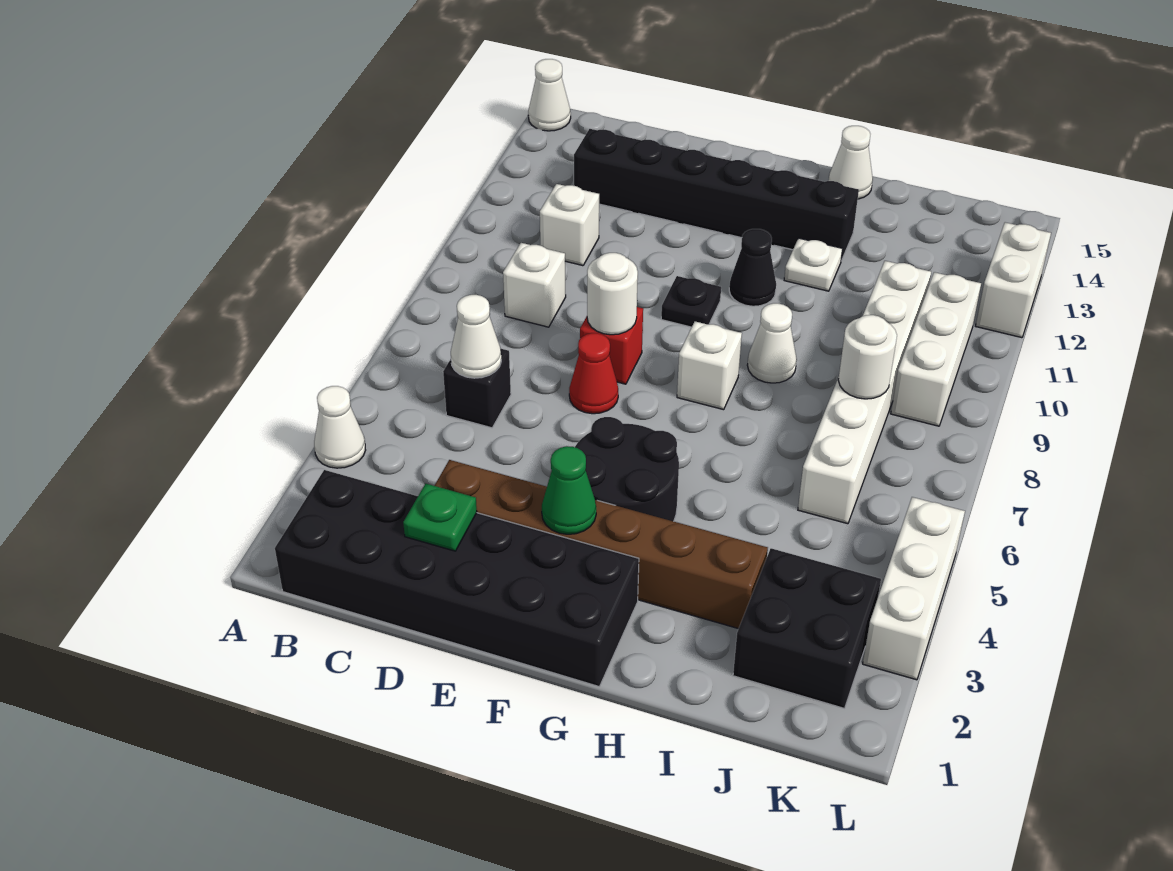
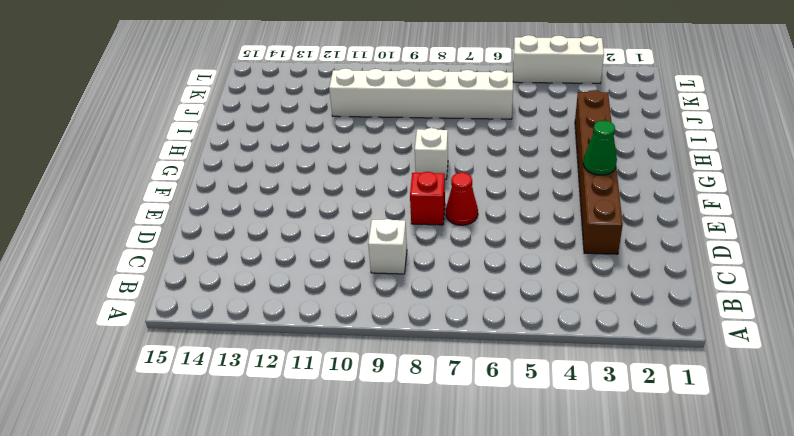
none -> white 1x1 cone [314,386,366,468]
none -> white 1x1 cone [528,59,571,131]
none -> black 2x6 brick [275,470,639,687]

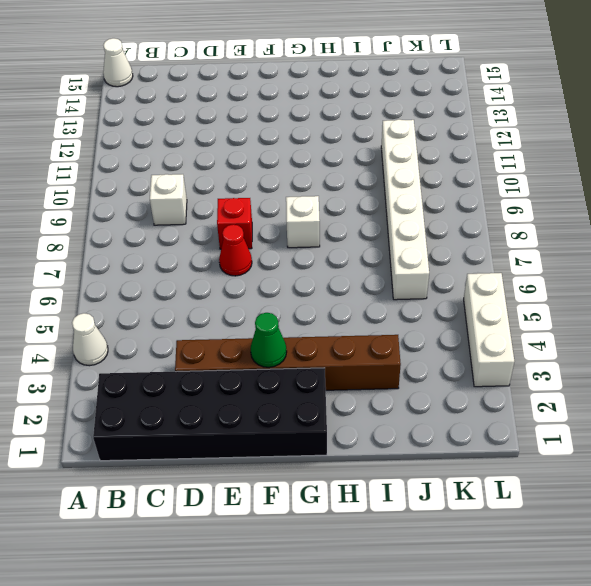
none -> black 1x1 brick [443,349,511,428]
none -> white 1x1 brick [540,184,599,266]
none -> black 1x6 brick [574,129,859,261]

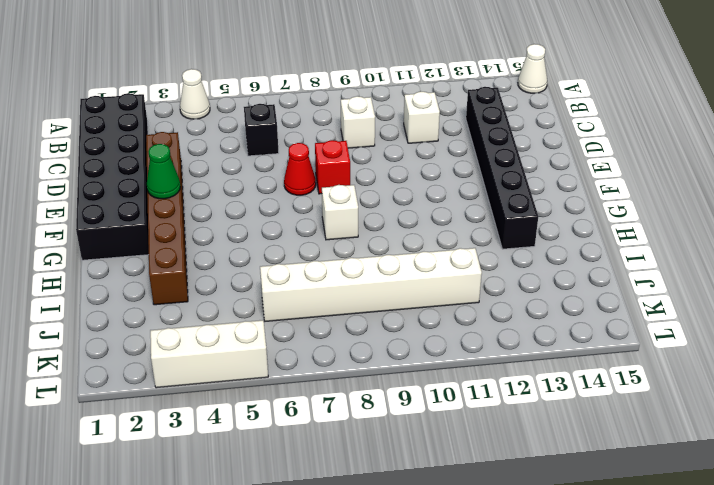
none -> black 2x2 round brick [575,417,679,521]
none -> black 1x1 plate [661,276,721,327]
none -> black 1x1 cone [729,229,776,306]

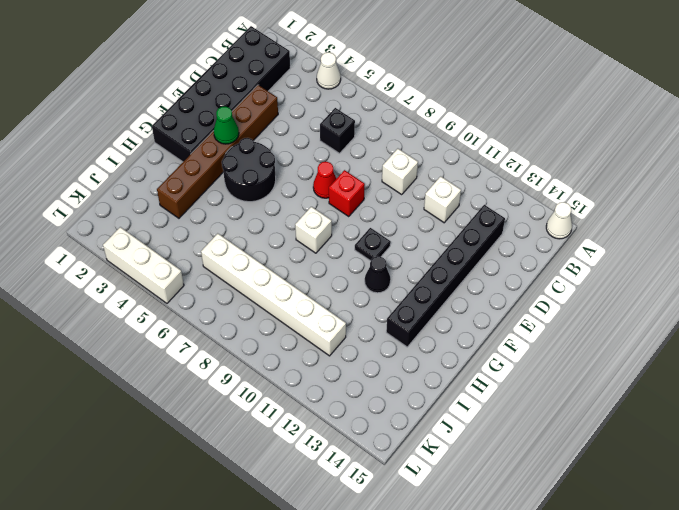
none -> white 1x1 cone [747,303,797,383]
none -> white 1x1 plate [784,238,842,291]
none -> white 1x1 cone [828,126,873,199]

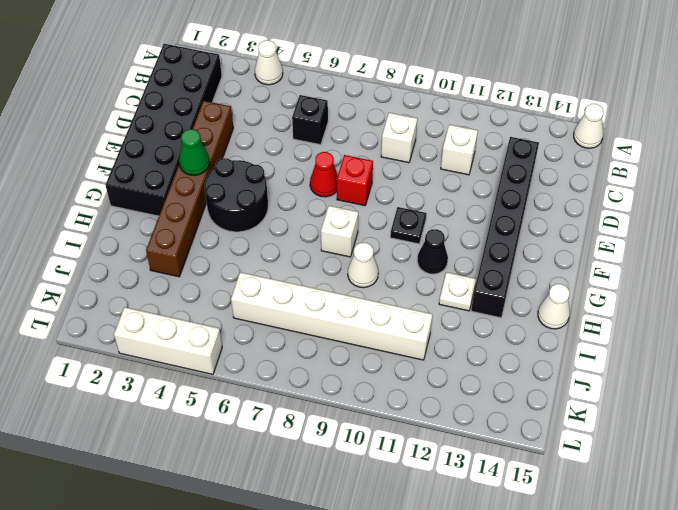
none -> black 2x2 brick [733,548,881,708]
none -> white 1x3 brick [891,272,981,426]
none -> white 1x2 brick [976,222,1051,338]

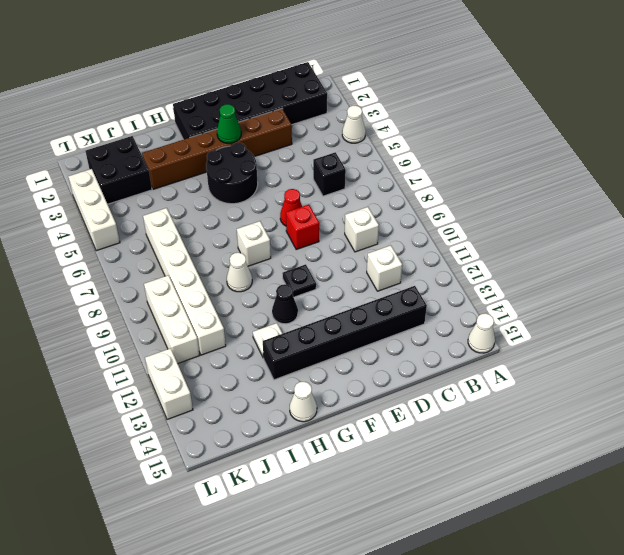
none -> white 1x1 cone [451,295,501,378]
none -> green 1x1 plate [403,484,477,551]
none -> white 1x1 round brick [587,253,638,335]

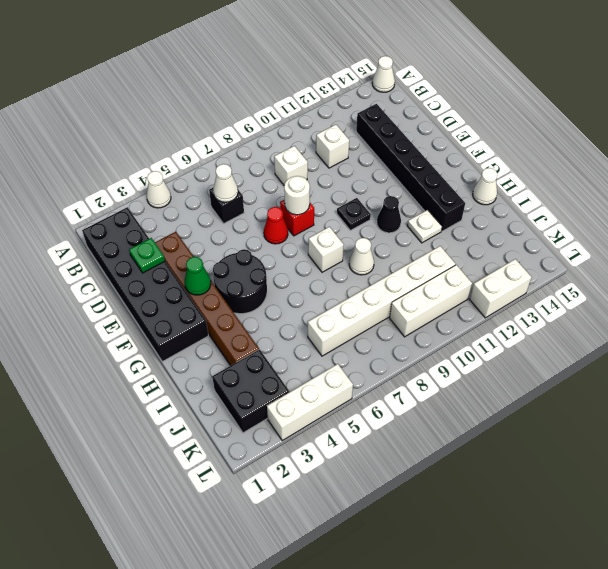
none -> white 1x1 round brick [838,315,897,399]

